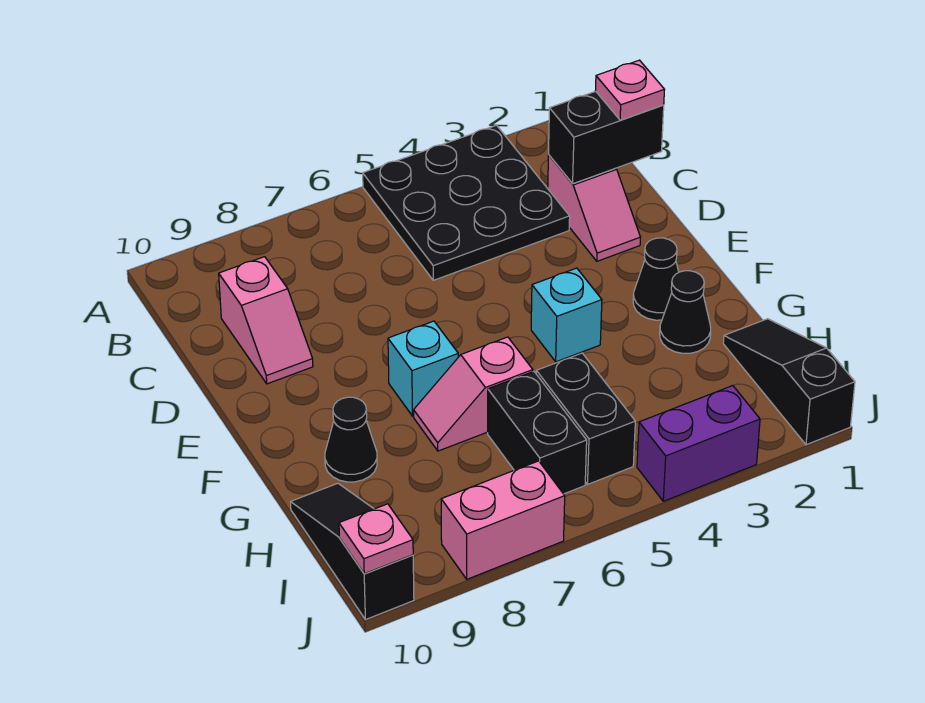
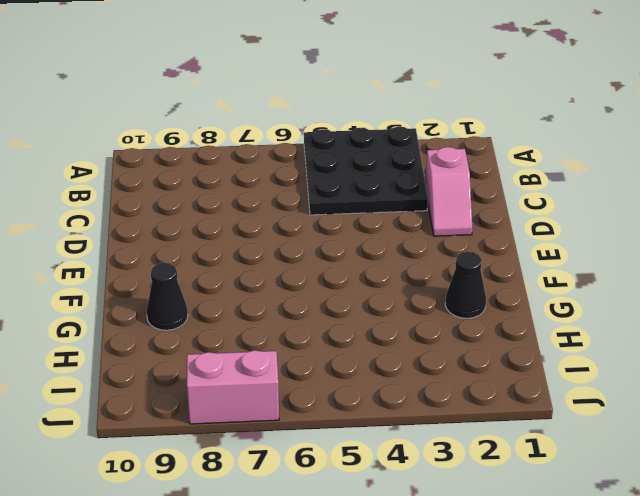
none -> pink 1x2 slope [219,257,313,384]
none -> black 1x1 cone [633,238,679,320]
none -> cyan 1x1 brick [531,268,602,362]

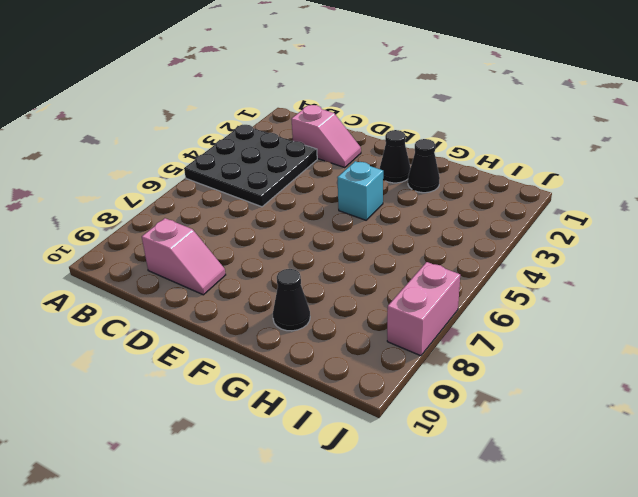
none -> cyan 1x1 brick [388,321,458,416]
none -> pink 1x2 slope [414,337,533,451]
none -> black 1x3 slope [723,319,855,445]

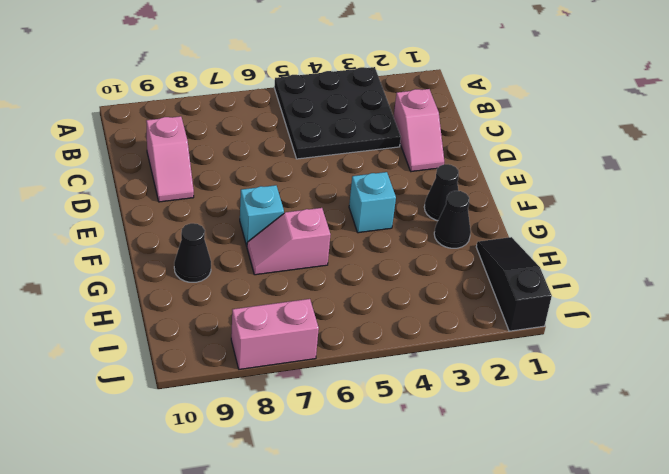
none -> black 1x2 brick [536,353,635,484]
none -> black 1x2 brick [488,371,587,494]
none -> black 1x3 slope [291,483,414,620]

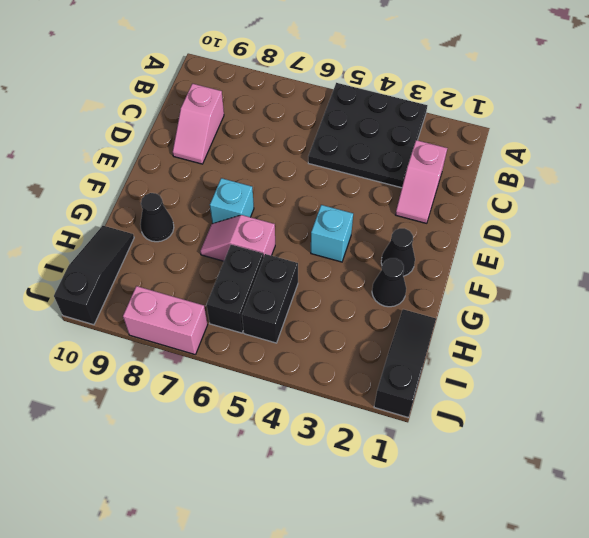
none -> purple 1x2 brick [637,386,760,501]
none -> black 1x2 brick [549,91,664,184]
none -> pink 1x1 plate [339,504,413,574]

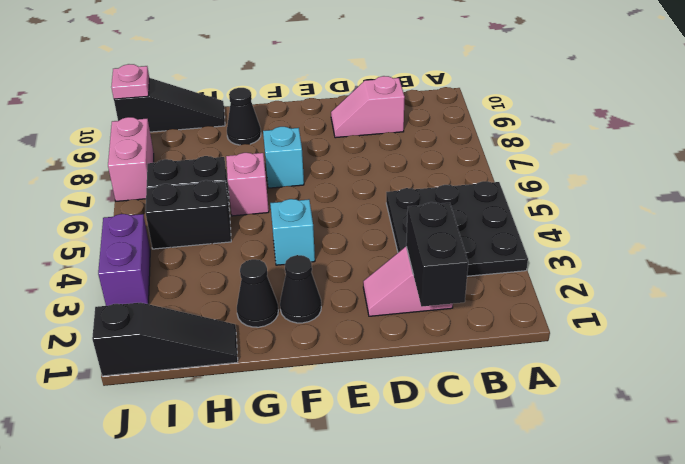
none -> pink 1x1 plate [595,60,665,120]

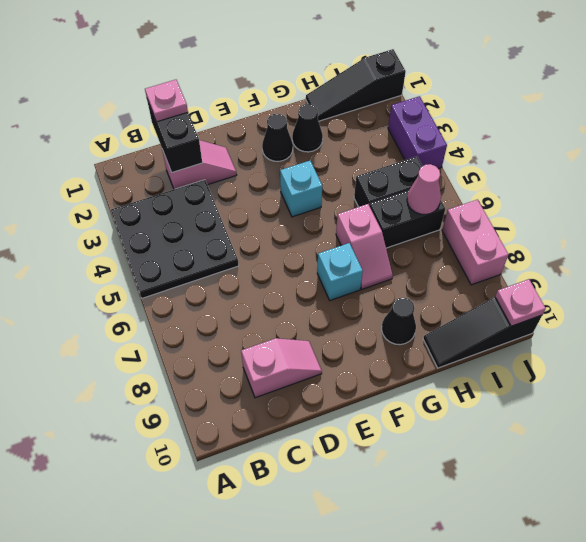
pink 1x1 cone [407,164,441,215] -> none

